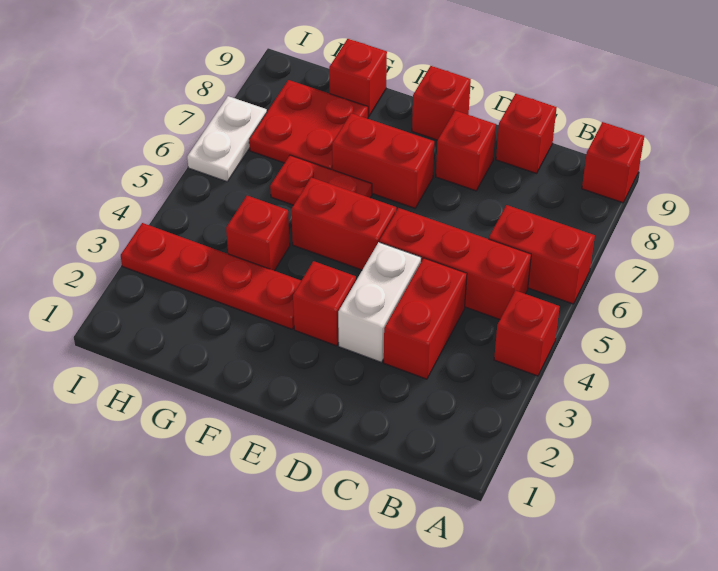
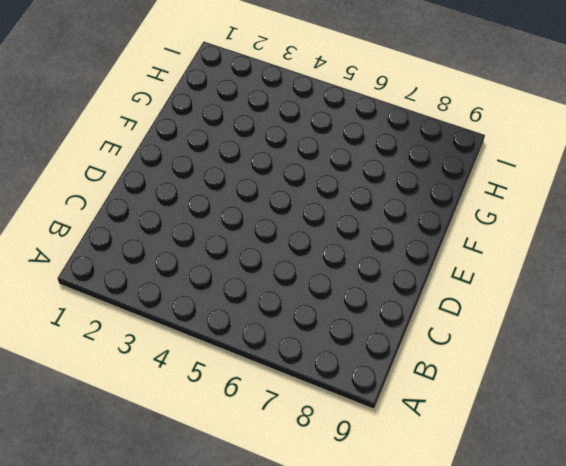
none -> red 1x1 brick [494,291,560,376]
none -> red 1x2 brick [489,205,595,304]
none -> red 1x1 brick [582,122,644,203]

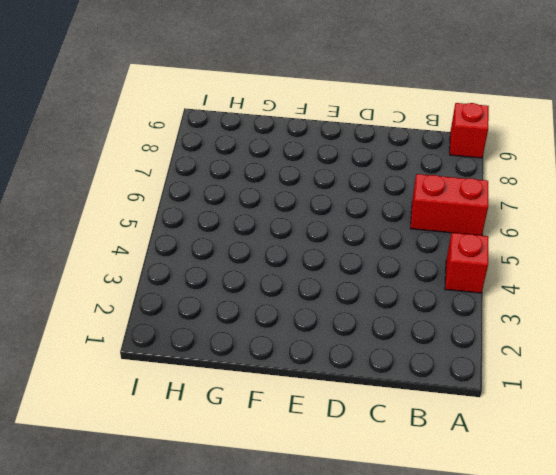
none -> red 1x3 brick [380,208,531,319]
none -> red 1x2 brick [384,258,467,379]
none -> red 1x1 brick [496,94,557,173]

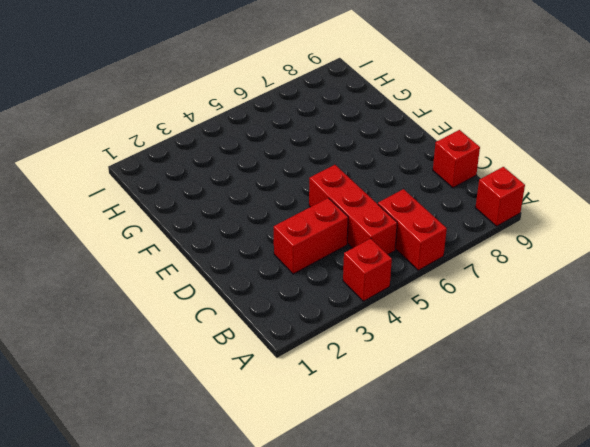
none -> white 1x2 brick [338,242,421,362]
none -> red 1x1 brick [436,111,496,191]
none -> red 1x1 brick [293,261,356,346]

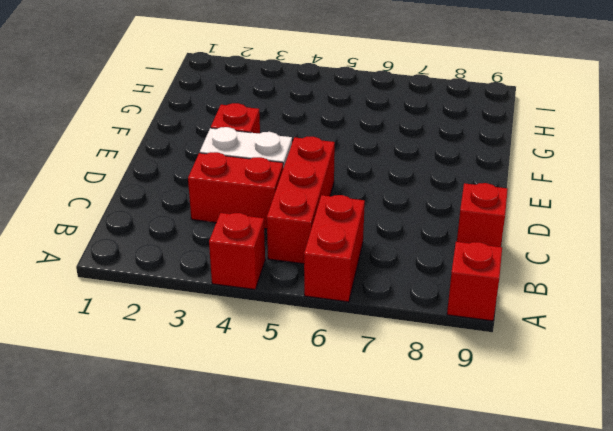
none -> red 1x1 brick [436,111,496,191]
none -> red 1x2 brick [291,177,396,270]
none -> red 1x2 brick [332,113,434,208]

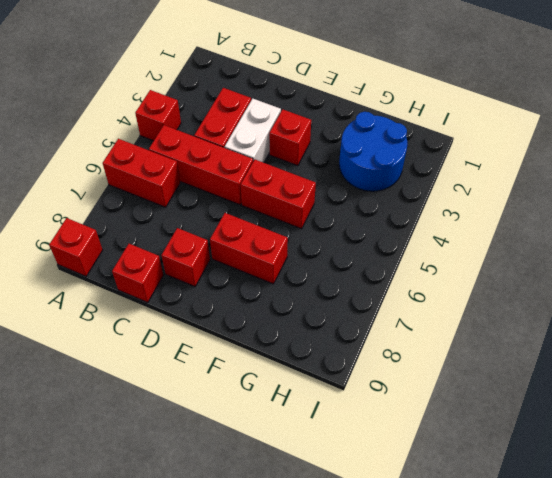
blue 2x2 round brick [339,112,407,191] -> red 1x4 plate [121,223,301,329]
none -> red 1x1 brick [412,66,471,140]
none -> red 1x2 plate [270,155,372,205]
none -> red 1x1 brick [226,196,290,271]

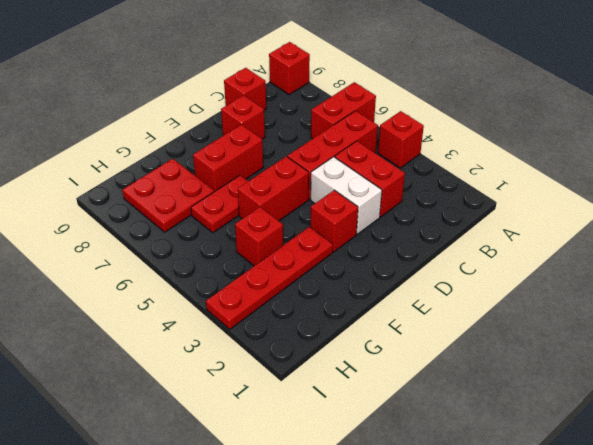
none -> red 1x1 brick [412,66,471,140]
none -> red 1x1 brick [329,39,387,117]
none -> white 1x2 plate [187,96,267,182]

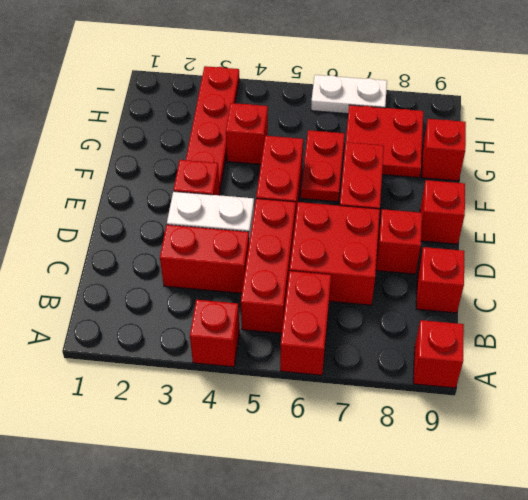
red 2x2 brick [290,202,380,305] -> none

